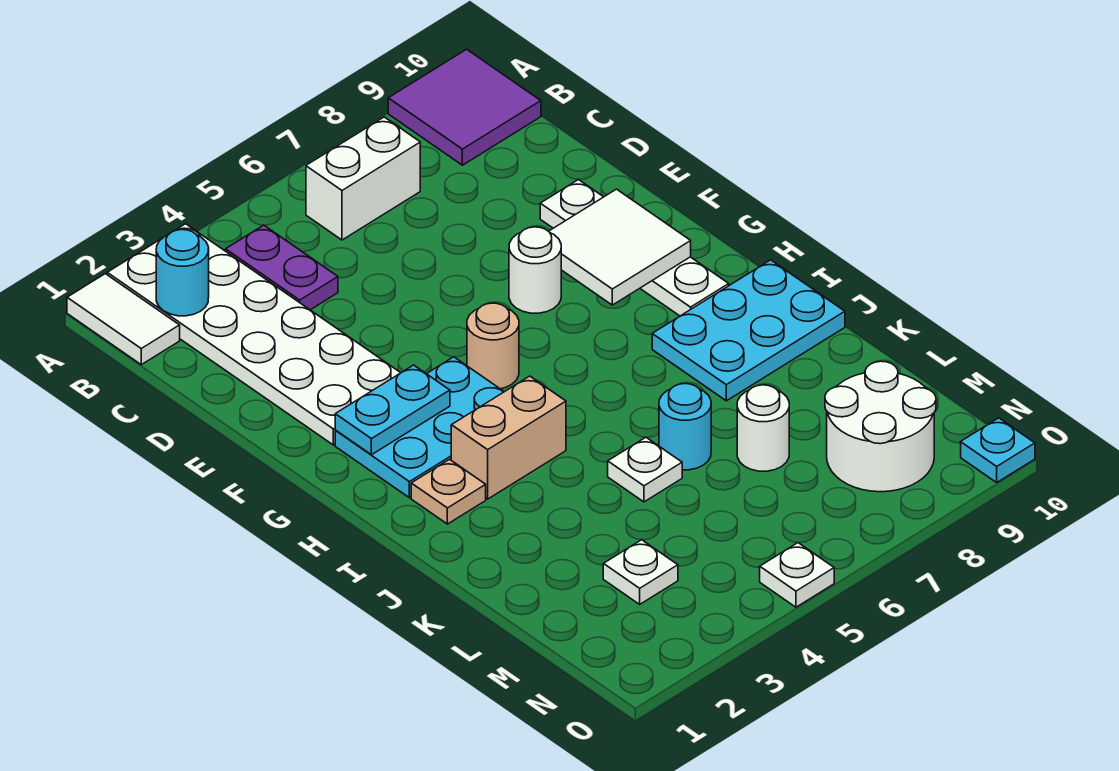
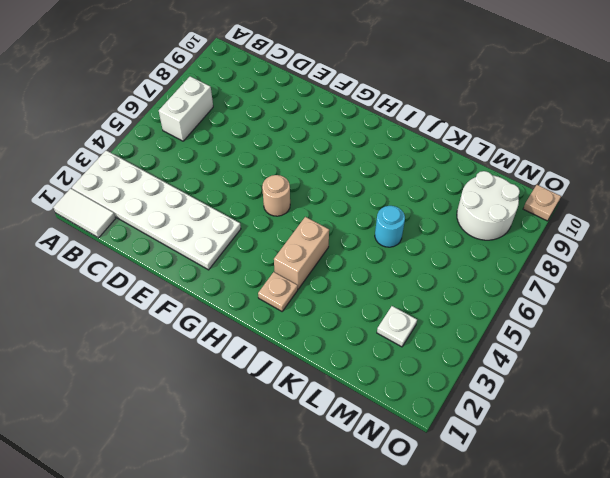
tan 1x1 plate [523,185,561,221] -> cyan 1x1 plate [961,418,1035,482]
none -> purple 2x2 tile [388,49,541,165]
none -> purple 1x2 plate [226,225,338,310]
none -> white 1x4 plate [540,179,729,316]

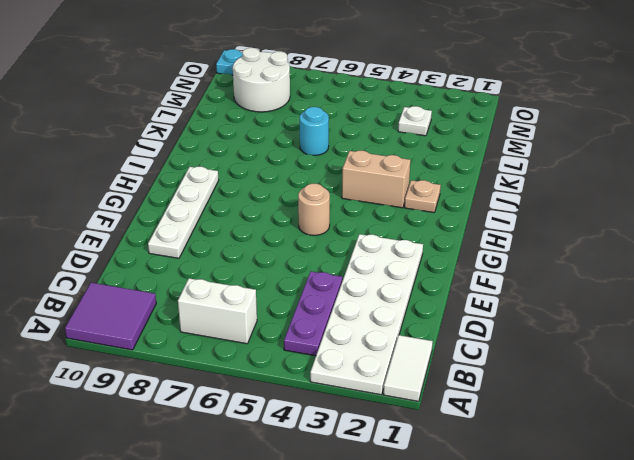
purple 1x3 plate [284,271,342,356] -> purple 1x2 plate [226,225,338,310]
none -> white 1x1 round brick [509,227,561,313]
none -> cyan 2x3 plate [335,357,504,498]
none -> cyan 2x3 plate [652,260,845,401]

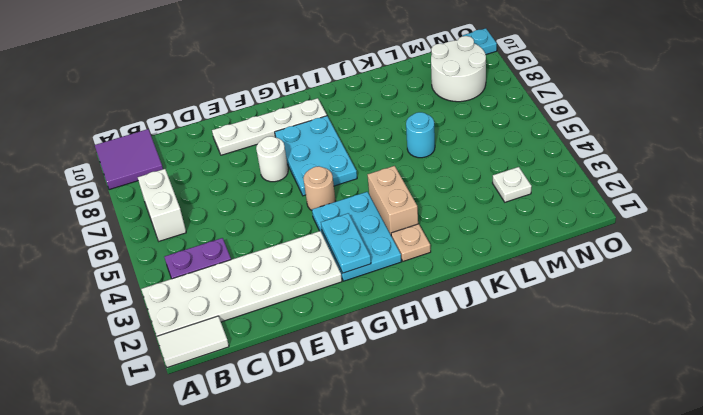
cyan 2x3 plate [275,116,357,196] -> cyan 2x3 plate moved to [652,260,845,401]
none -> white 1x1 plate [608,437,682,502]
none -> white 1x1 round brick [737,385,789,471]
none -> white 1x1 plate [760,543,834,607]

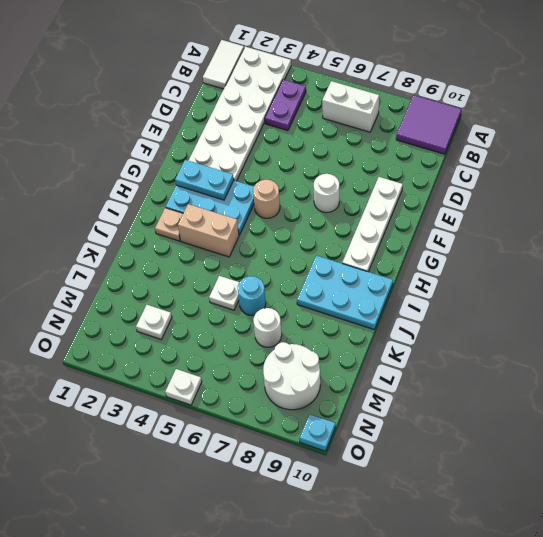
none -> cyan 1x1 round brick [156,230,209,316]
none -> white 2x2 tile [549,189,691,305]

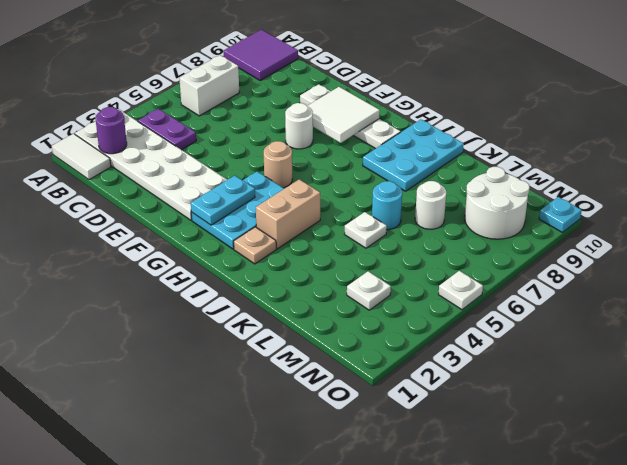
purple 1x1 round brick [95,107,127,154] -> cyan 1x1 round brick [156,230,209,316]

